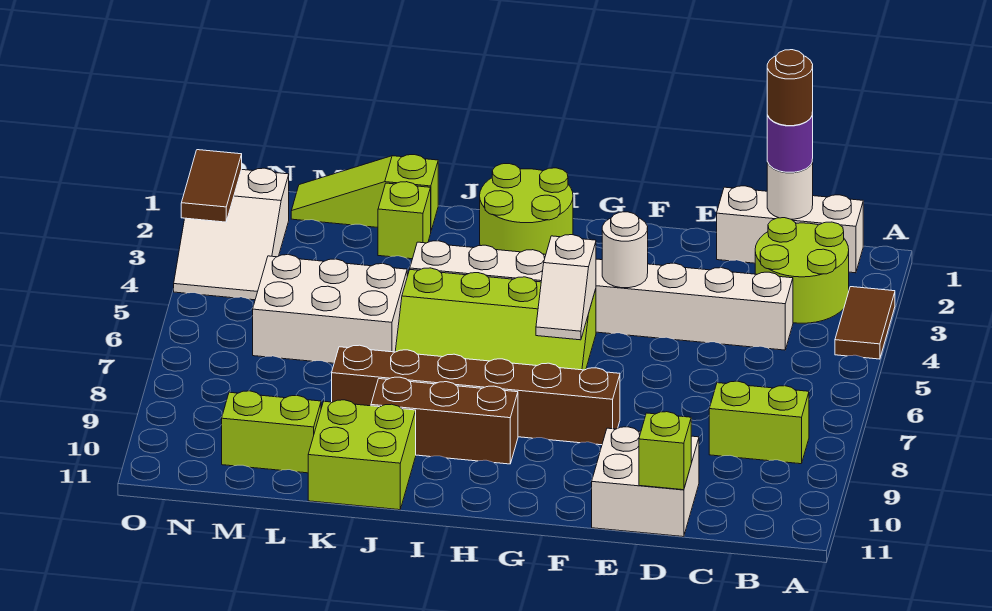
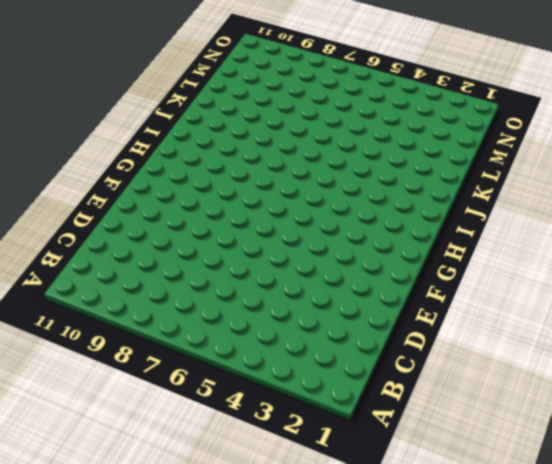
none -> brown 1x2 tile [835,287,895,359]
none -> white 1x3 brick [717,186,863,273]
none -> lime 2x2 round brick [755,218,849,323]

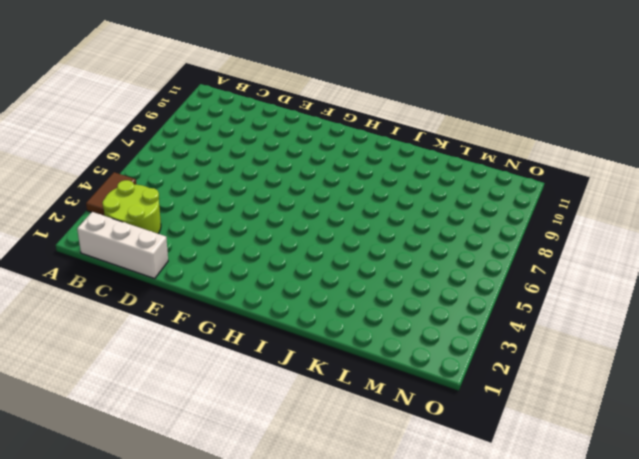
none -> lime 1x2 brick [709,381,809,464]
none -> white 1x8 brick [410,241,793,350]
none -> white 2x2 brick [592,427,699,537]

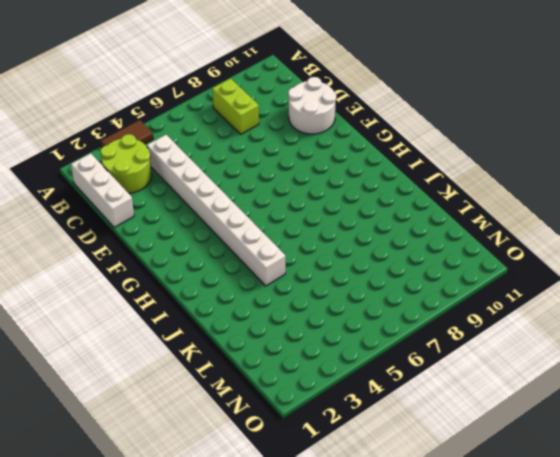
white 2x2 round brick [288,77,336,134] -> white 2x2 brick [592,427,699,537]
none -> brown 1x6 brick [332,345,620,445]
none -> lime 2x4 slope [395,268,596,370]
none -> lime 2x2 round brick [480,164,573,254]

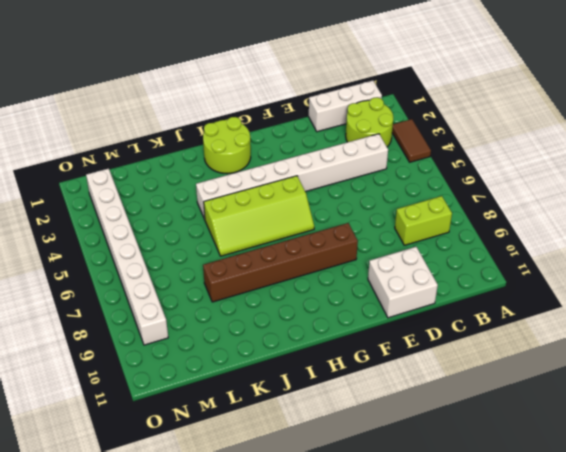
white 1x8 brick [86,168,168,345] -> white 2x3 slope [174,168,289,300]
none -> brown 1x3 brick [371,377,518,464]
none -> lime 2x2 brick [308,400,416,510]
none -> lime 1x3 slope [291,155,438,230]

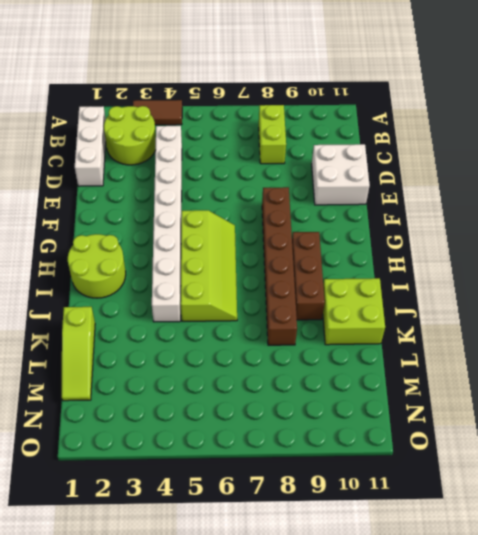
none -> lime 1x1 brick [378,182,431,259]
none -> white 2x3 brick [253,255,407,363]
none -> lime 1x2 brick [222,391,321,473]

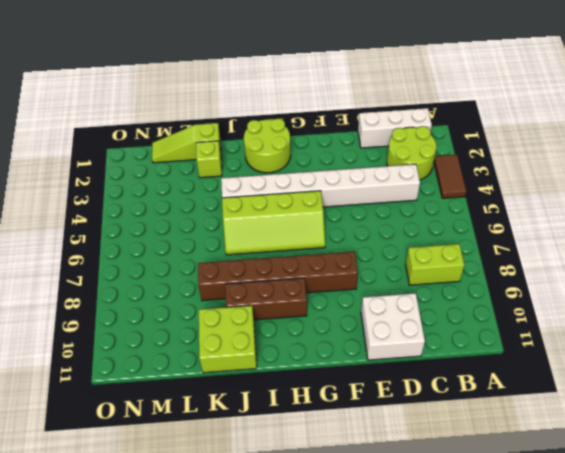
none -> white 2x3 brick [253,255,407,363]
none -> lime 1x2 brick [222,391,321,473]
none -> white 2x3 slope [174,168,289,300]

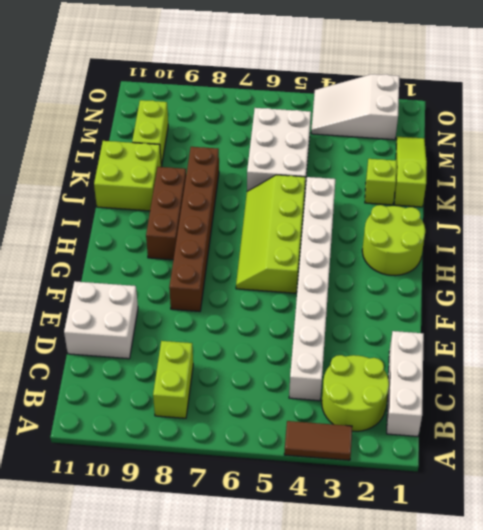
none -> white 1x1 round brick [767,160,813,219]
none -> lime 1x1 brick [639,412,691,490]
none -> white 1x1 round brick [602,212,648,288]

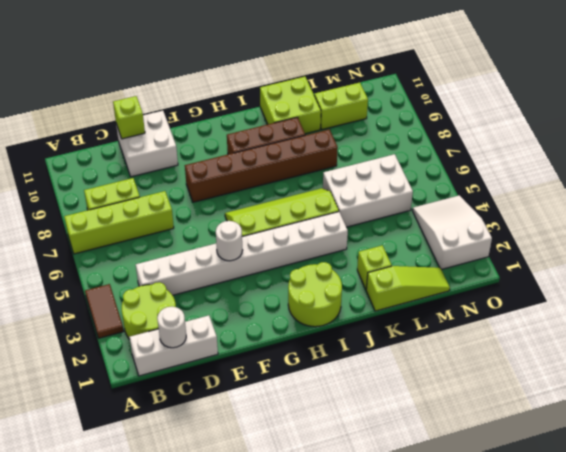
lime 1x4 brick [64,191,174,254] -> none
none -> white 1x2 slope [536,235,596,340]
none -> brown 1x2 tile [181,150,242,222]
none -> purple 1x1 round brick [767,113,813,172]

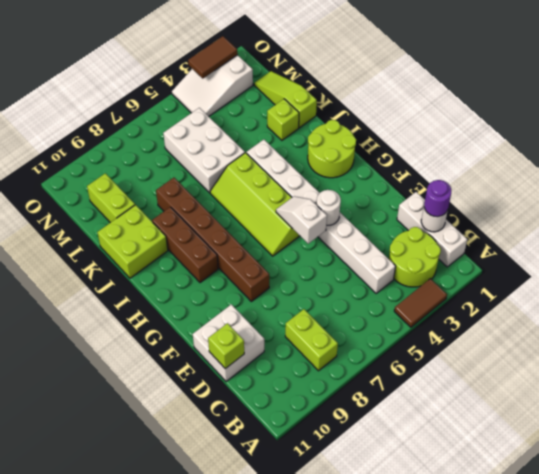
white 1x2 slope [276,196,327,244] -> white 1x2 slope turned to [536,235,596,340]
none -> brown 1x1 round brick [767,50,813,126]

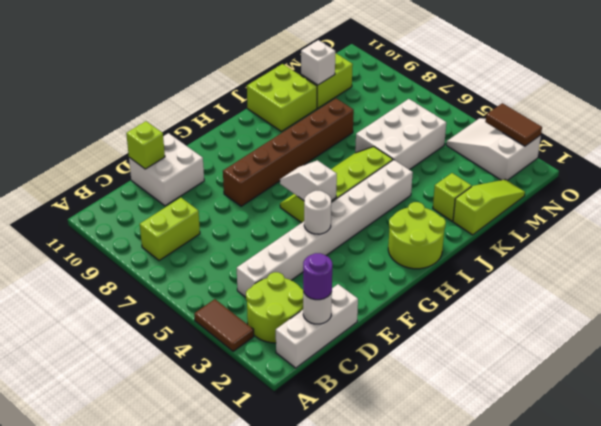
white 1x1 brick [301,40,335,85] -> none
none -> brown 1x3 brick [371,377,518,464]
none -> brown 1x1 round brick [767,50,813,126]

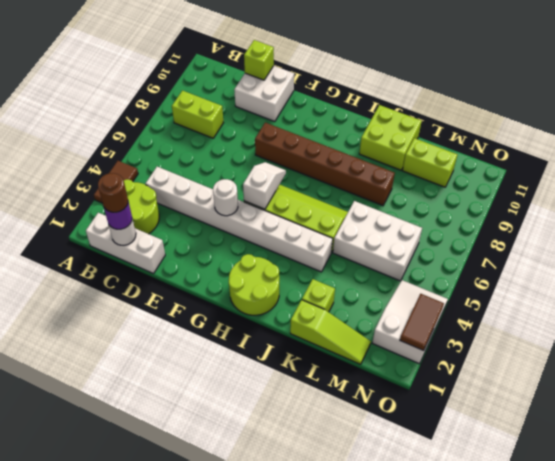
none -> brown 1x3 brick [371,377,518,464]

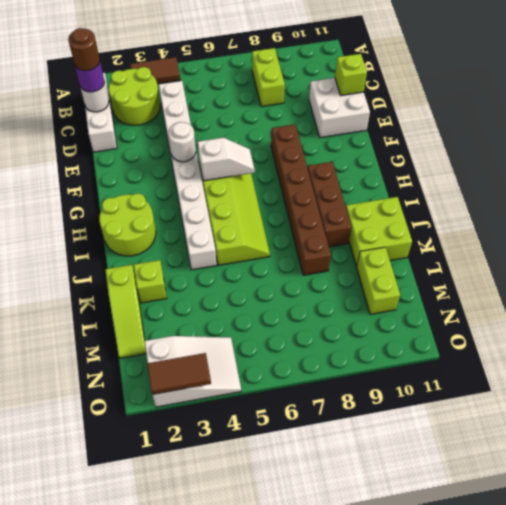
none -> white 2x3 brick [253,255,407,363]

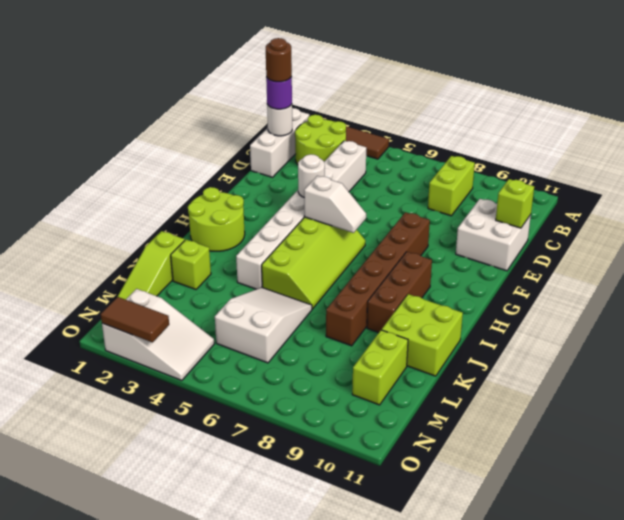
white 2x3 slope [215,287,312,363] -> white 2x3 brick [253,255,407,363]

